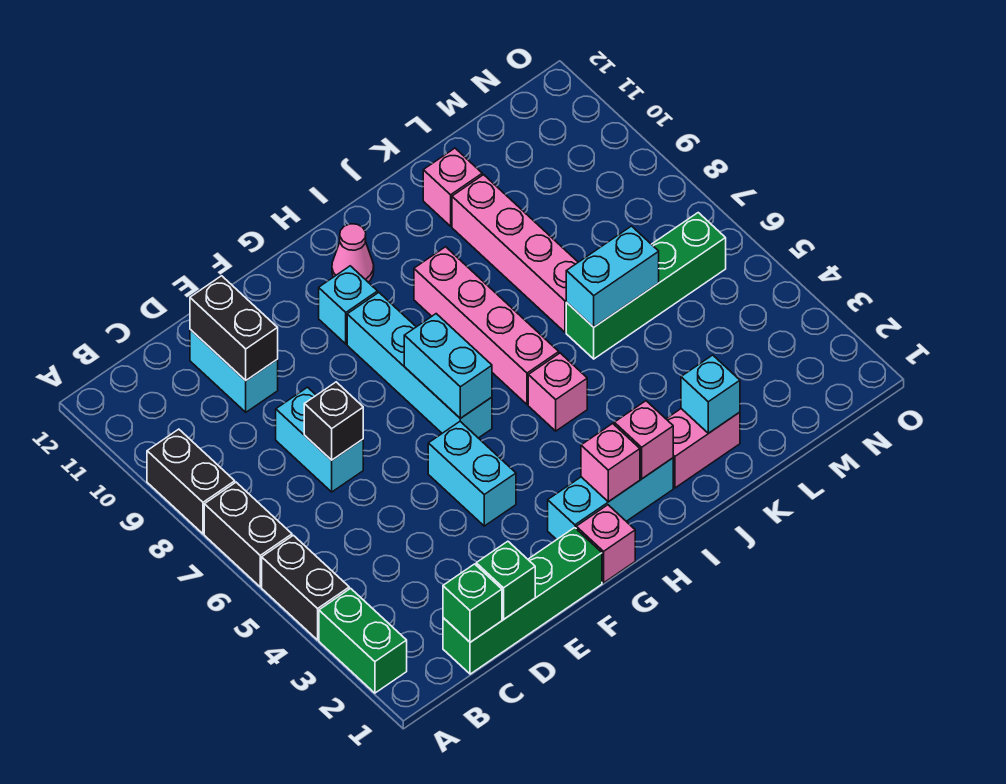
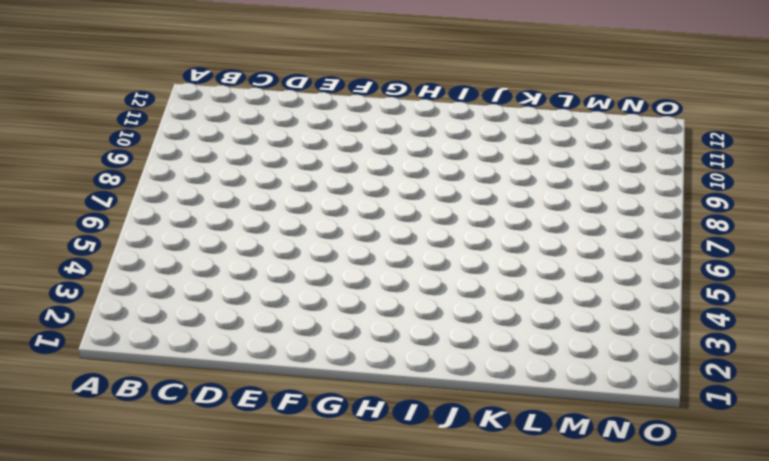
none -> green 1x2 brick [319,588,407,693]
none -> black 1x2 brick [262,535,349,640]
none -> black 1x2 brick [204,482,292,587]

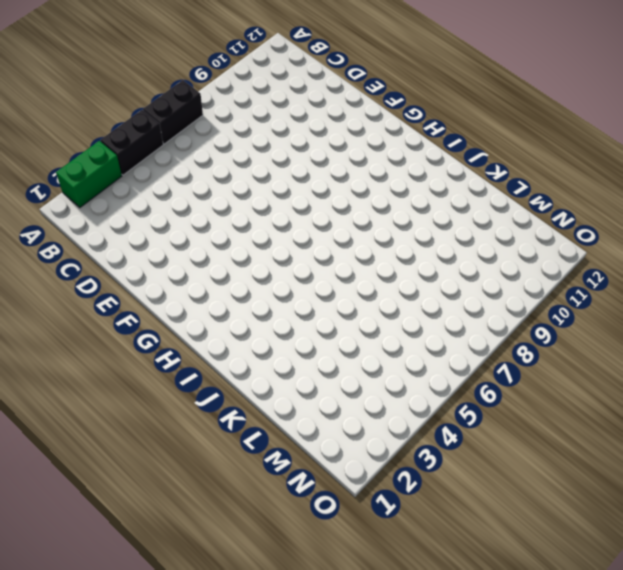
none -> black 1x2 brick [147,429,235,534]
none -> green 1x4 brick [443,528,602,674]
none -> cyan 1x2 brick [276,387,363,492]

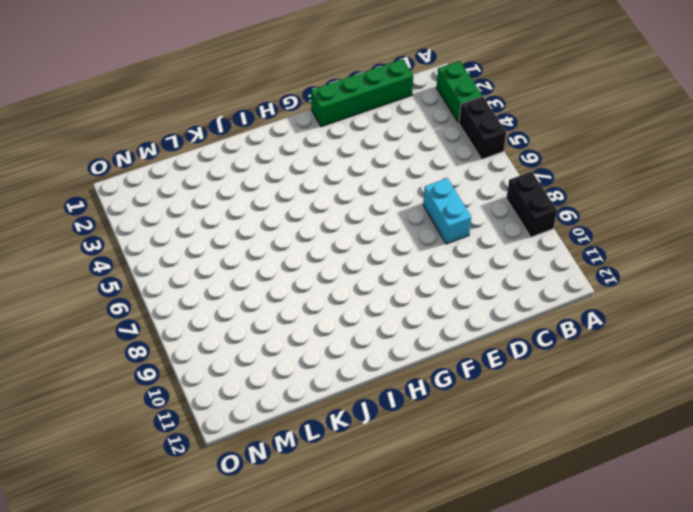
none -> black 1x2 brick [204,482,292,587]
none -> cyan 1x2 brick [190,330,278,412]
none -> cyan 1x2 brick [428,422,516,526]

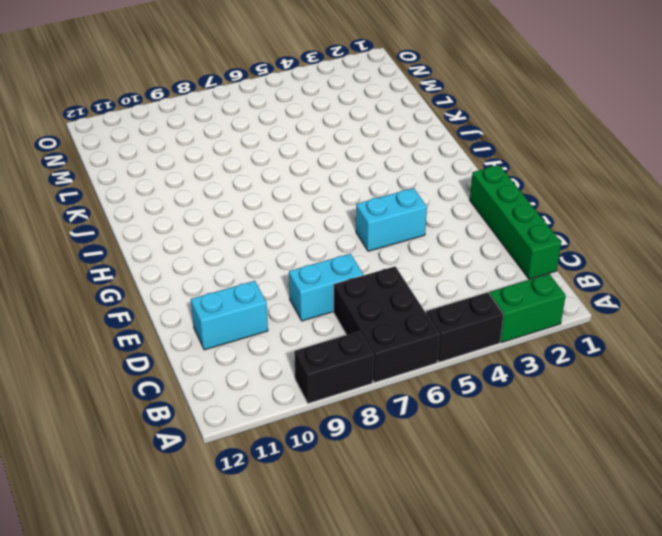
black 2x3 brick [334,266,440,383] -> black 1x2 brick [204,482,292,587]
none -> pink 1x1 brick [576,505,635,583]
none -> cyan 1x3 brick [548,458,673,540]
none -> cyan 1x4 brick [347,293,492,438]

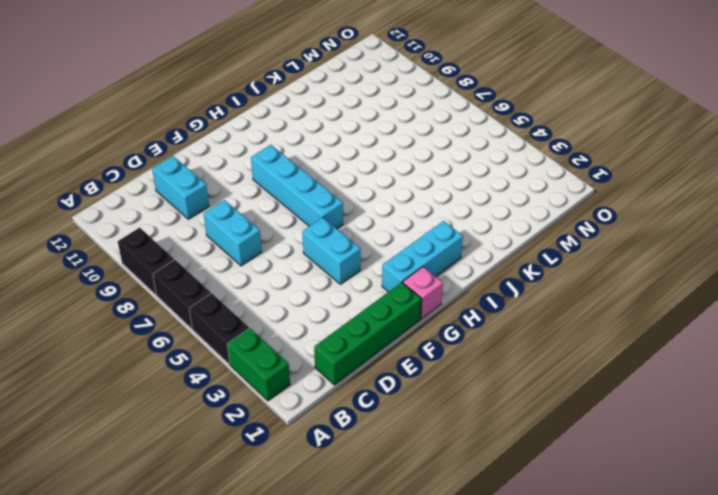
none -> cyan 1x1 brick [319,266,378,344]
none -> pink 1x1 cone [332,224,374,282]
none -> pink 1x1 brick [528,353,587,431]

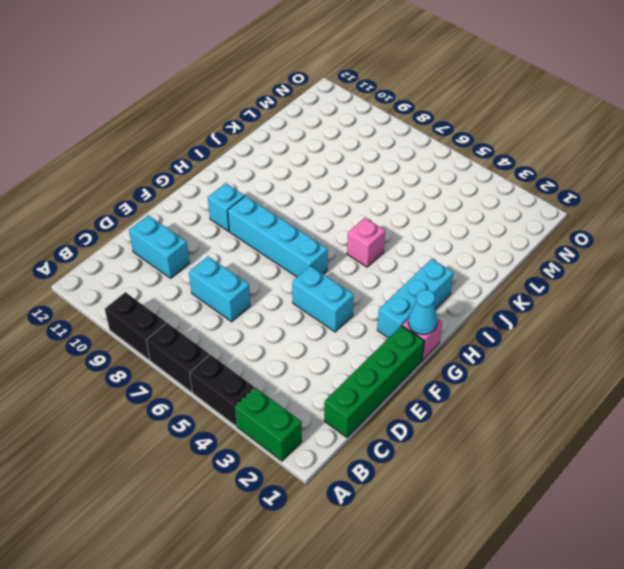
cyan 1x1 cone [408,290,437,335] -> none
none -> pink 1x1 cone [332,224,374,282]
none -> pink 1x4 brick [414,247,559,405]
none -> pink 1x2 brick [666,409,740,488]

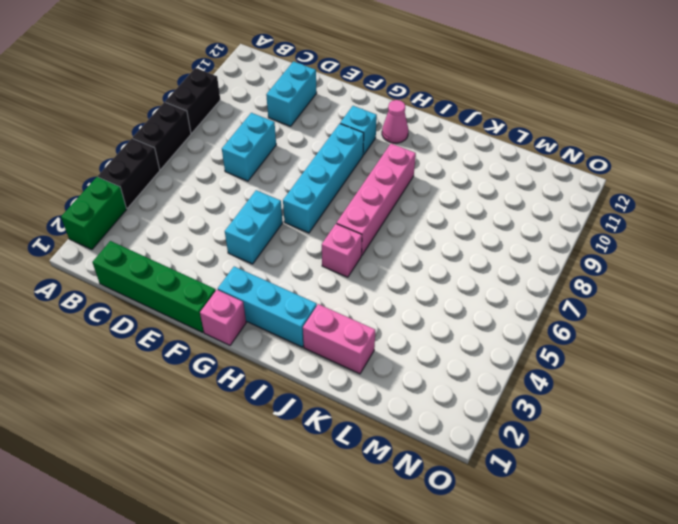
none -> green 1x4 brick [566,213,726,359]
none -> pink 1x4 brick [452,175,578,332]
none -> pink 1x1 brick [423,148,482,226]

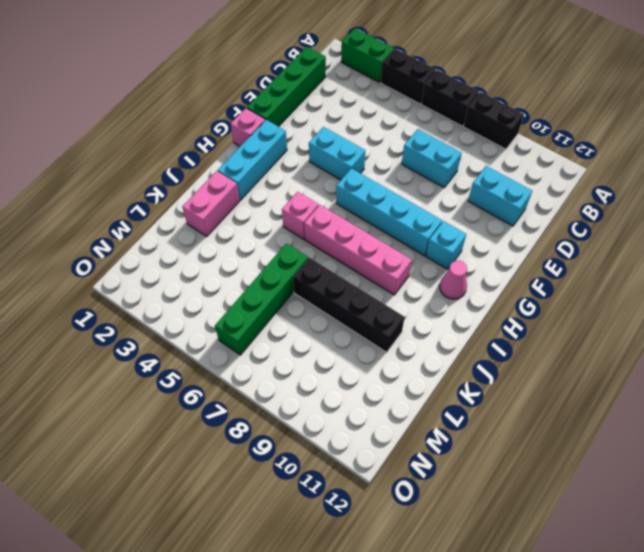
black 1x4 brick [293,258,405,352] -> pink 1x4 brick [452,175,578,332]
none -> pink 1x1 brick [423,148,482,226]
none -> green 1x1 brick [443,564,502,642]
none -> green 1x1 brick [476,541,535,619]

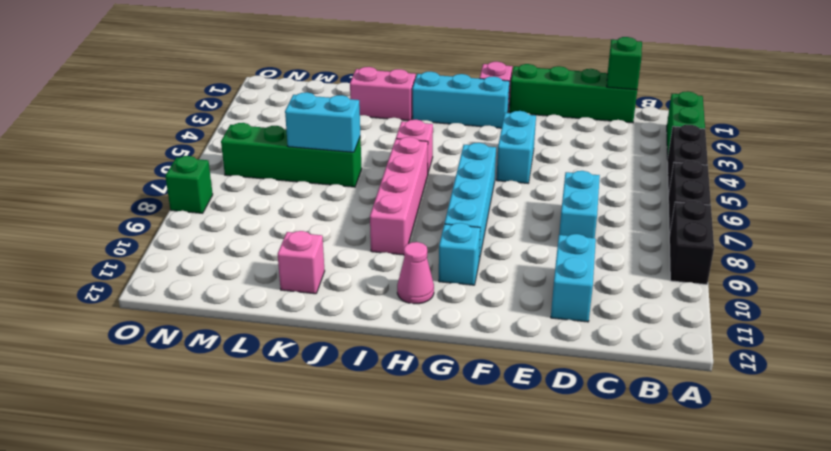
green 1x1 brick [165,156,213,213] -> green 1x1 brick moved to [476,541,535,619]
none -> pink 1x4 brick [452,175,578,332]
none -> black 1x1 brick [304,382,363,460]
none -> black 1x2 brick [190,276,278,380]

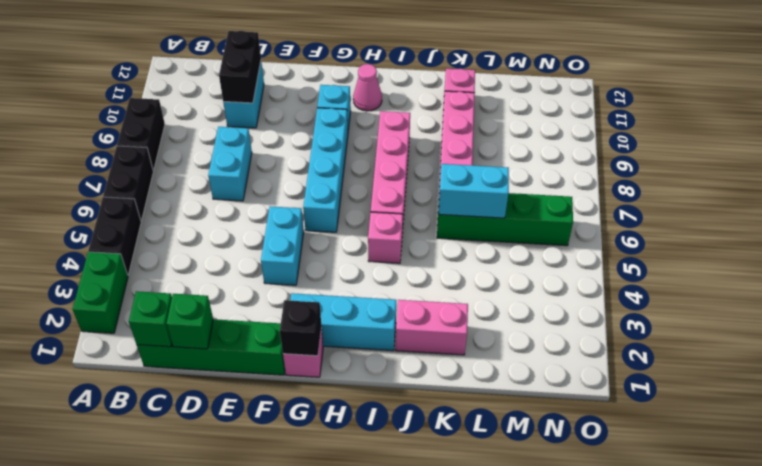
black 1x1 brick [280,300,321,356] -> black 1x1 brick moved to [304,382,363,460]
none -> cyan 1x2 brick [404,314,492,418]
none -> pink 1x1 brick [581,423,640,502]
none -> pink 1x1 brick [614,401,673,479]

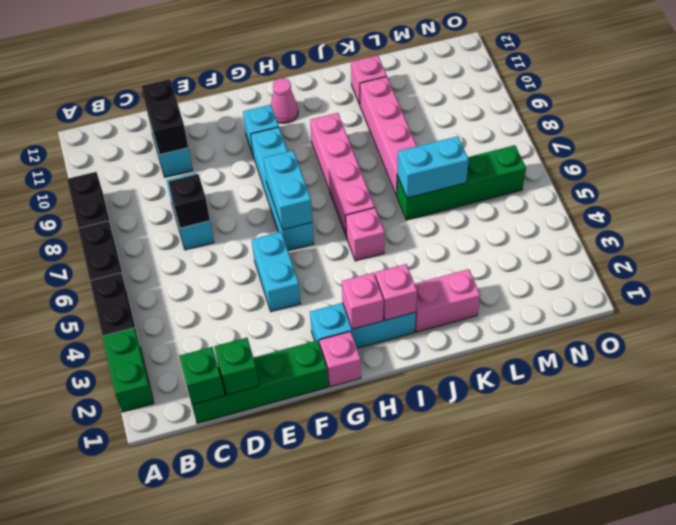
none -> cyan 1x1 brick [681,355,740,433]

